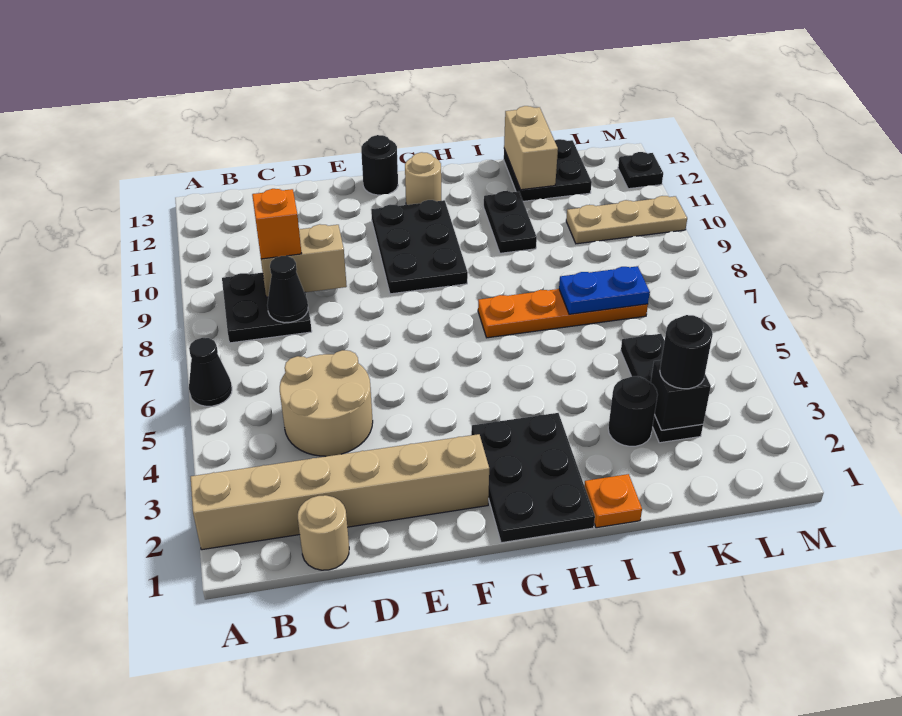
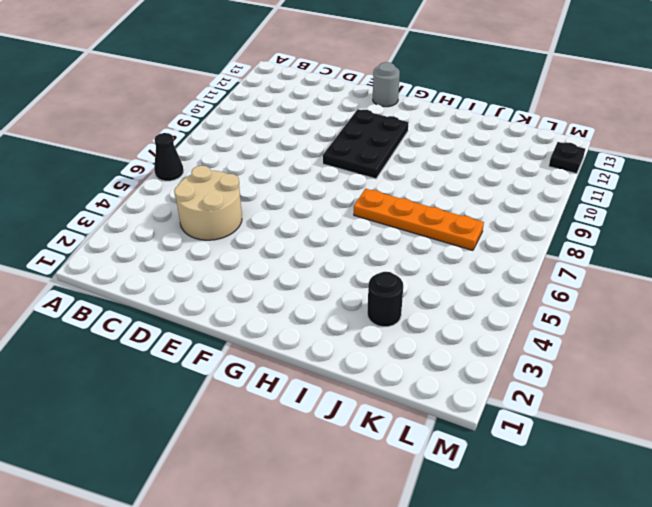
grey 1x1 round brick [373,62,400,107] -> black 1x1 round brick [361,135,398,195]
none -> tan 1x6 brick [191,434,489,550]
none -> black 2x2 plate [222,273,312,343]
none -> tan 1x1 round brick [298,495,349,570]

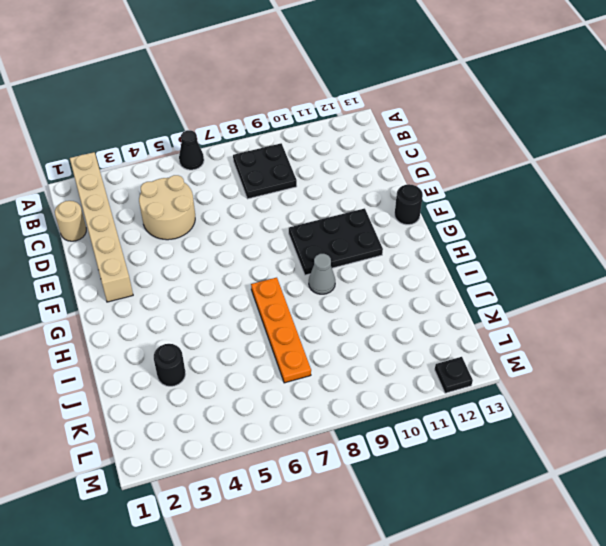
grey 1x1 cone [309,254,335,294] -> none
none -> black 2x3 plate [471,413,595,543]
none -> tan 1x1 round brick [405,152,441,205]
none -> orange 1x1 plate [584,474,642,528]

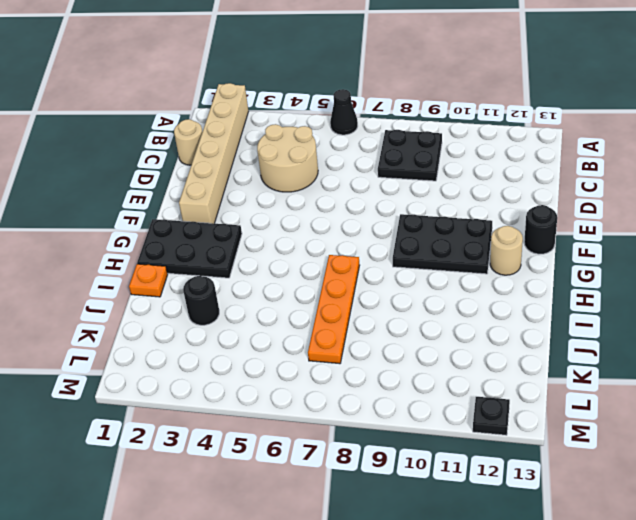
none -> black 1x2 plate [484,191,537,253]
none -> black 2x2 plate [504,139,592,201]
none -> black 1x3 plate [621,334,703,443]

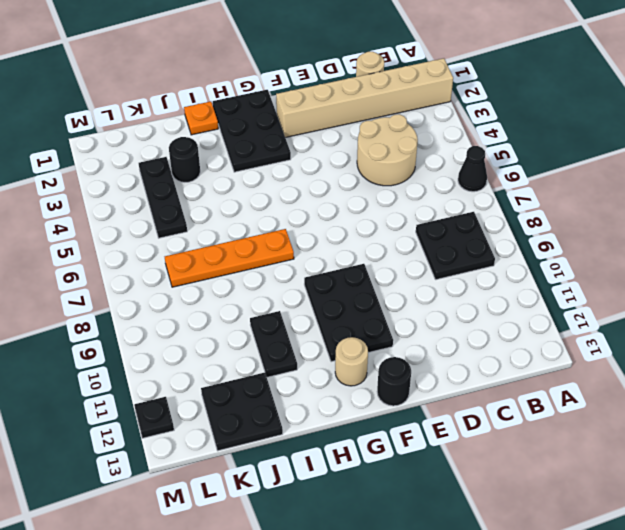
none -> tan 1x3 plate [566,196,687,244]
none -> black 1x1 cone [267,256,308,323]
none -> tan 1x2 brick [260,224,347,297]

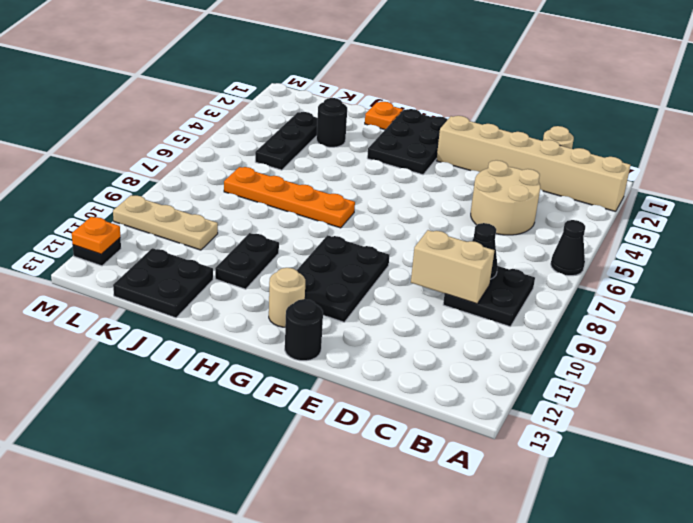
orange 1x1 plate [72,217,120,254] -> none
none -> blue 1x2 plate [559,266,650,314]
none -> tan 1x2 brick [504,106,558,190]
none -> black 1x1 brick [651,360,711,430]

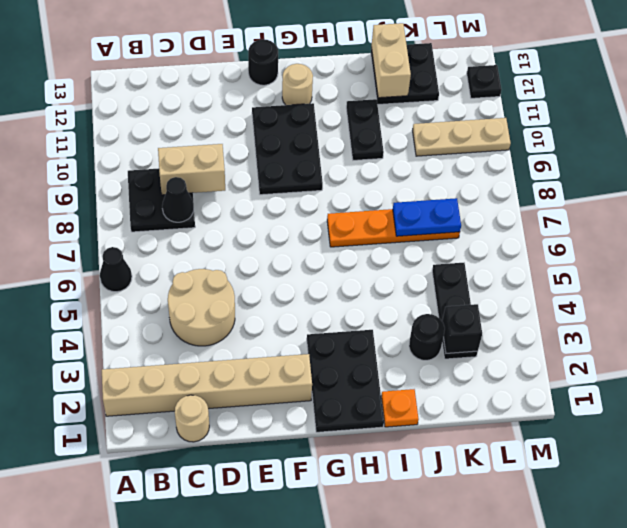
none -> orange 1x1 brick [252,189,302,259]
none -> black 1x1 round brick [660,315,713,389]

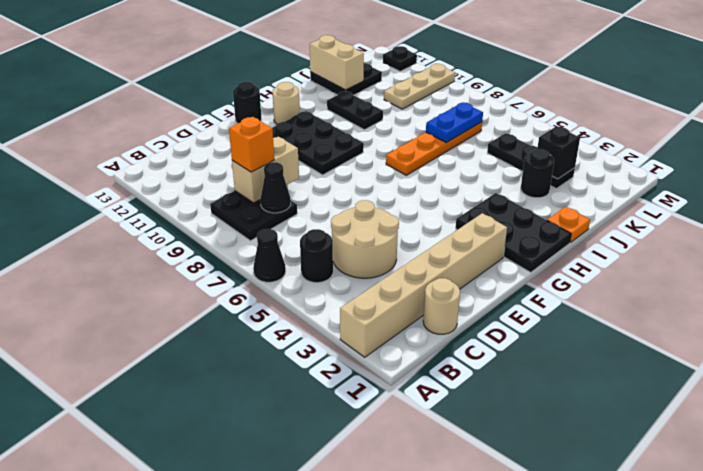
black 1x1 round brick [300,229,333,283] -> black 1x1 round brick moved to [660,315,713,389]

